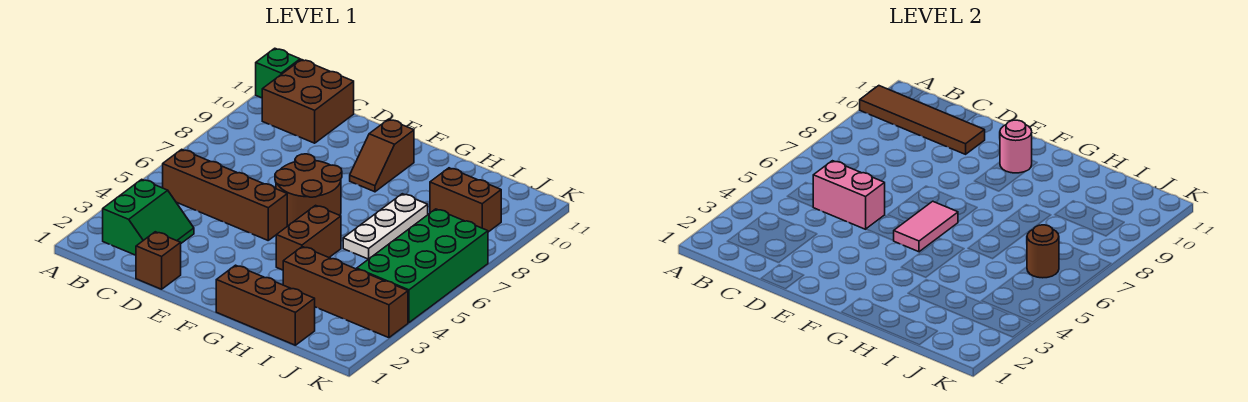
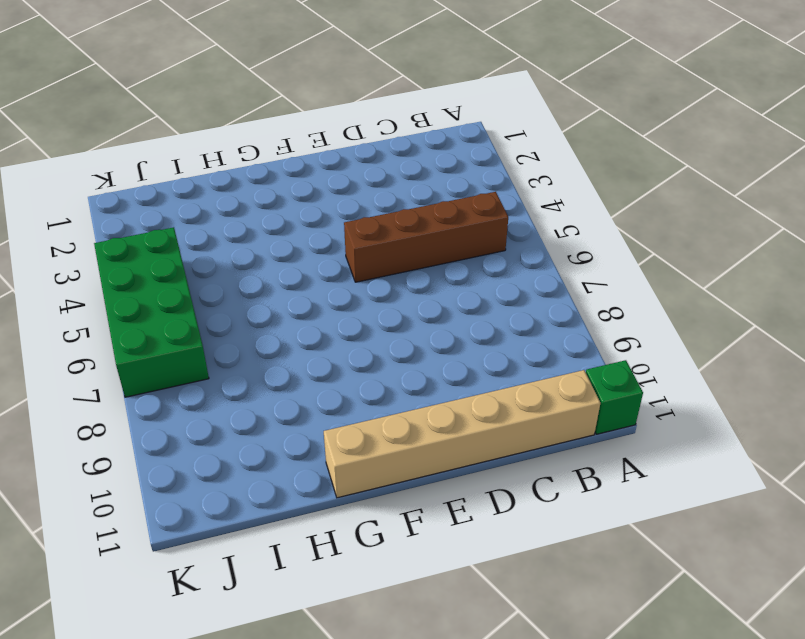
tan 1x6 brick [324,370,600,498] -> brown 2x2 brick [262,60,354,143]
none -> green 2x2 slope [103,179,194,255]
none -> brown 1x1 brick [136,232,181,289]
none -> brown 2x2 round brick [275,154,342,226]

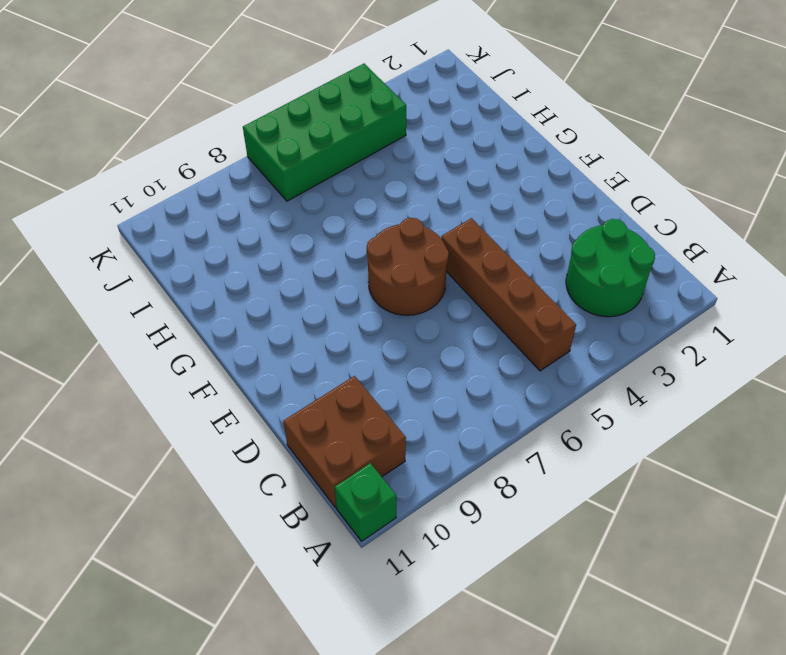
green 2x2 round brick [566,219,655,317] -> green 2x2 slope [103,179,194,255]
none -> brown 1x1 brick [136,232,181,289]
none -> brown 1x2 slope [350,119,414,192]
none -> brown 1x3 brick [216,265,315,345]

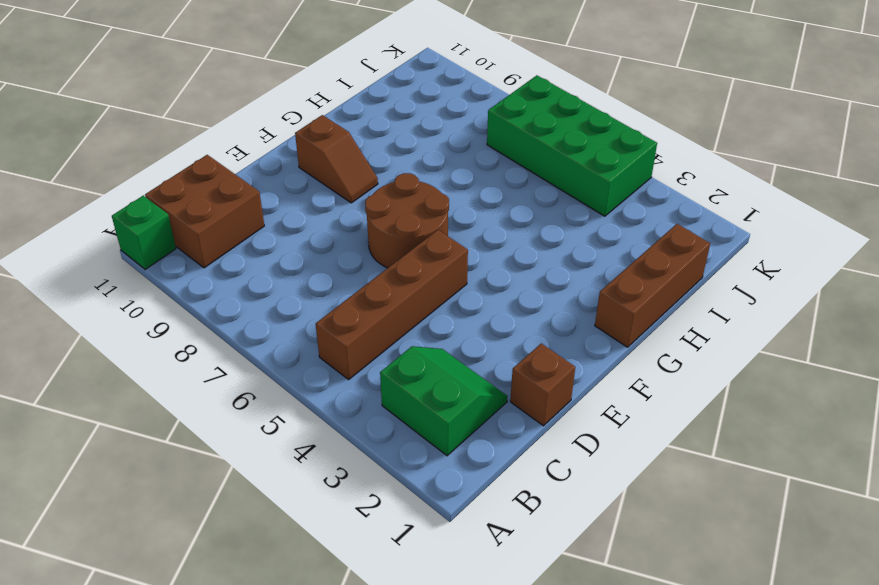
none -> brown 1x2 brick [276,205,341,270]
none -> brown 1x4 brick [283,247,408,338]
none -> white 1x3 plate [343,194,428,259]

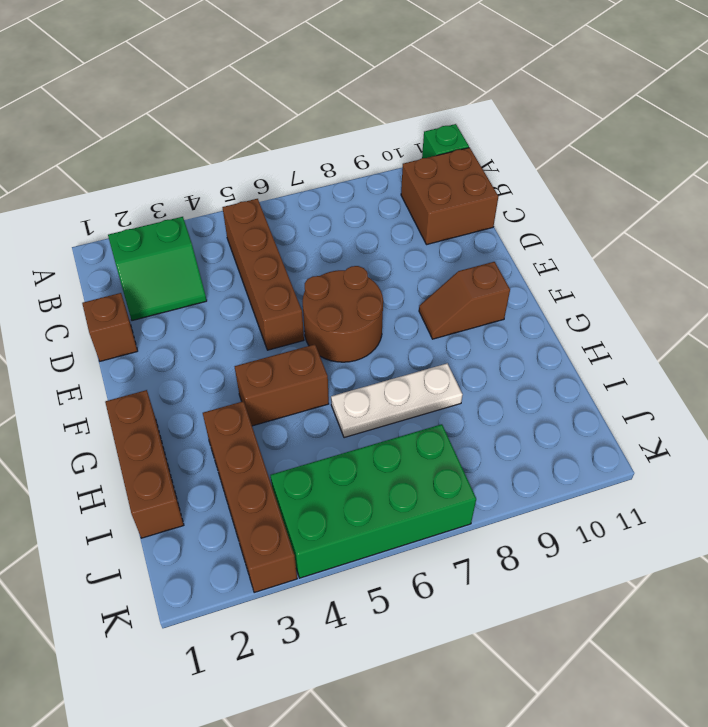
none -> brown 1x2 brick [430,168,501,232]
none -> brown 1x4 tile [860,86,985,154]
none -> pink 1x2 brick [813,161,885,229]

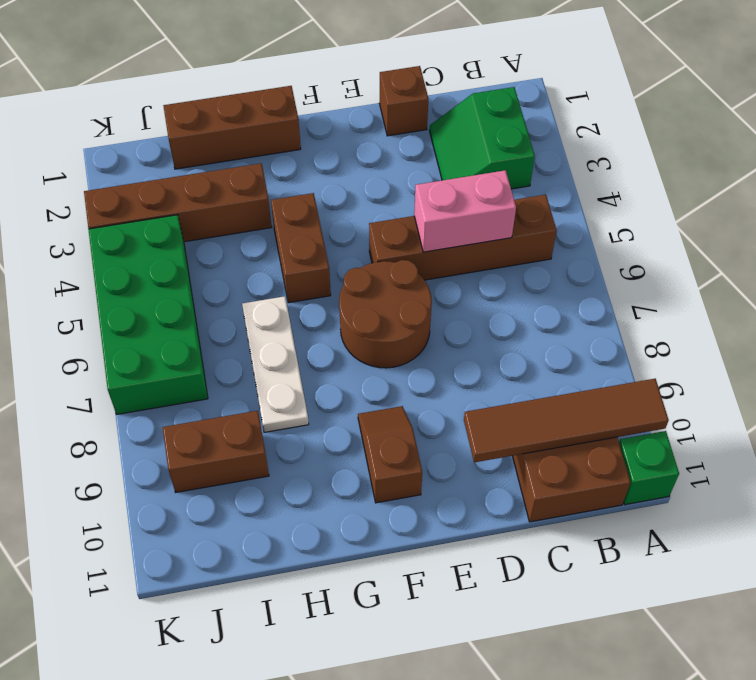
none -> pink 1x2 tile [894,201,958,252]
none -> pink 1x1 round brick [1000,120,1032,173]
none -> brown 1x1 round brick [1027,225,1059,278]

